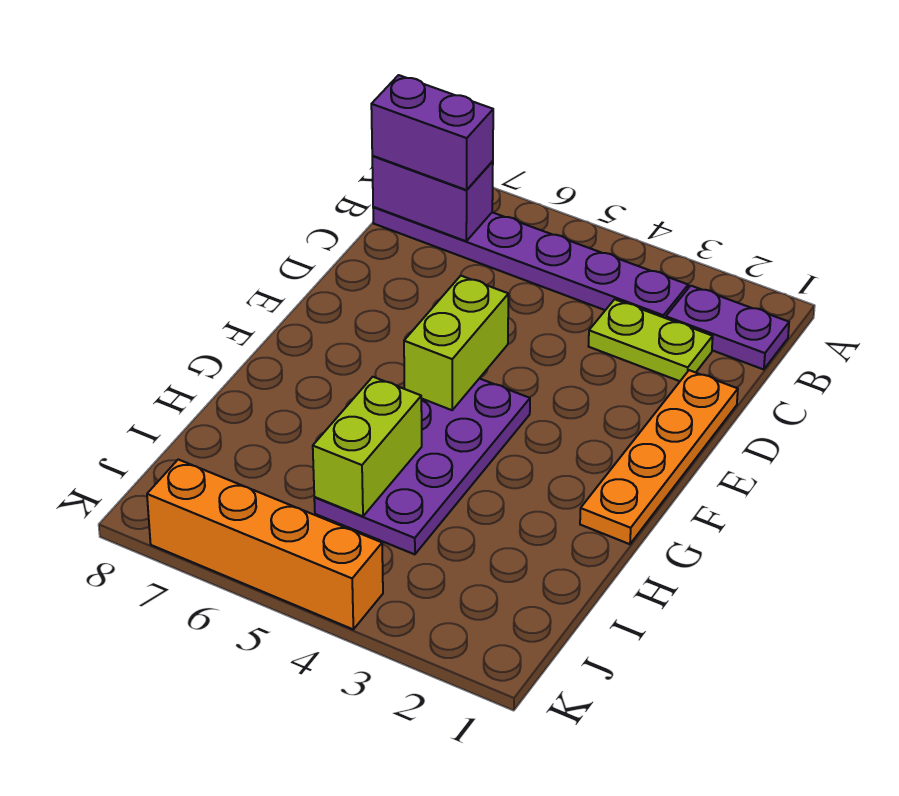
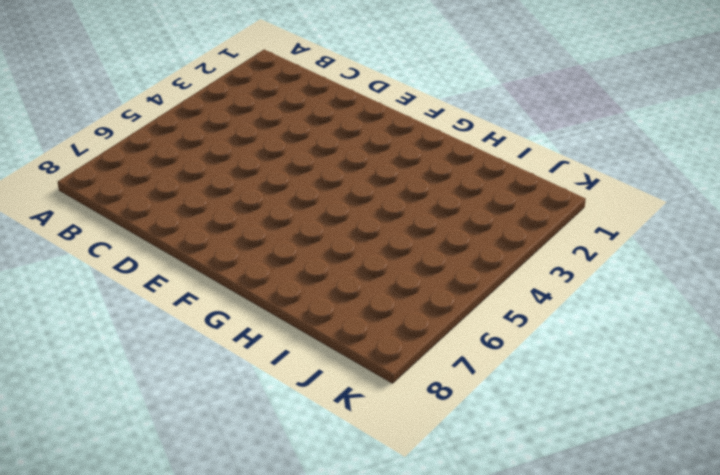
none -> purple 1x2 plate [666,286,789,370]
none -> purple 1x6 plate [373,207,688,318]

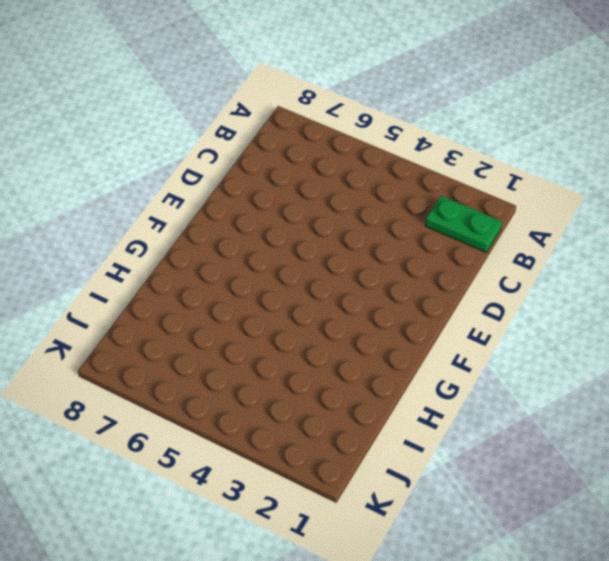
green 1x2 plate [426,196,502,253] -> purple 1x2 plate [666,286,789,370]
none -> purple 1x6 plate [373,207,688,318]
none -> lime 1x2 plate [589,299,713,381]

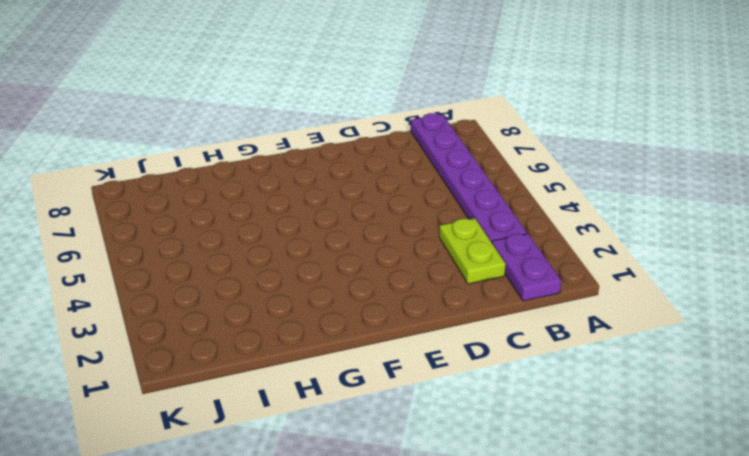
none -> orange 1x4 plate [580,370,738,544]
none -> purple 2x4 plate [314,378,530,554]

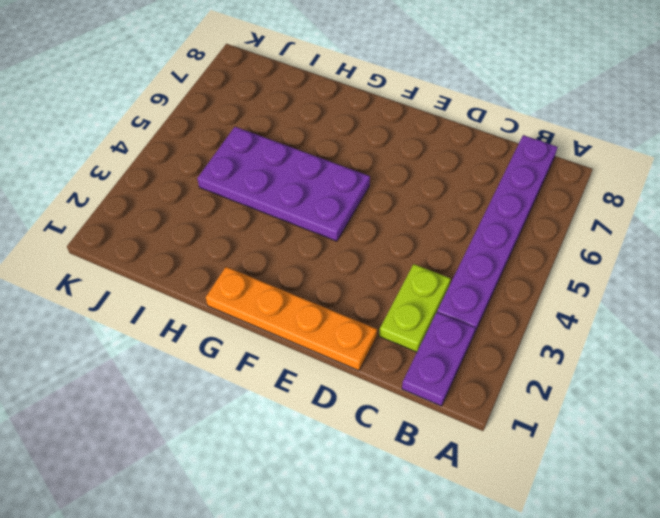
none -> orange 1x4 brick [147,459,383,629]
none -> purple 1x2 brick [372,156,493,241]

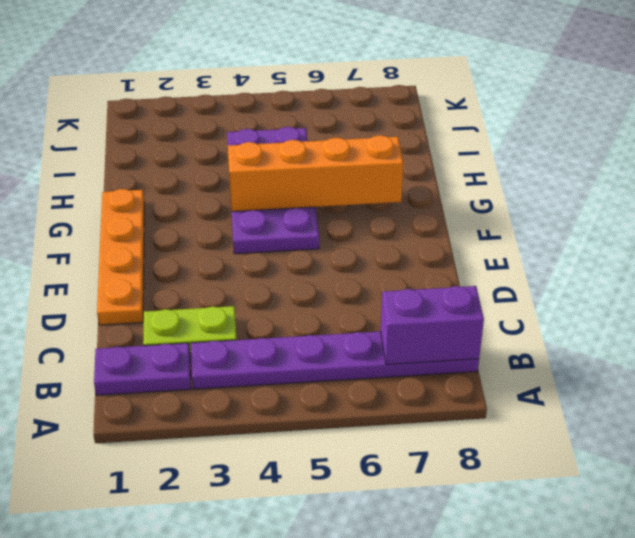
orange 1x4 brick [228,135,403,211] -> orange 1x4 brick moved to [147,459,383,629]
none -> lime 1x2 brick [404,276,508,410]
none -> lime 1x2 brick [313,377,422,516]

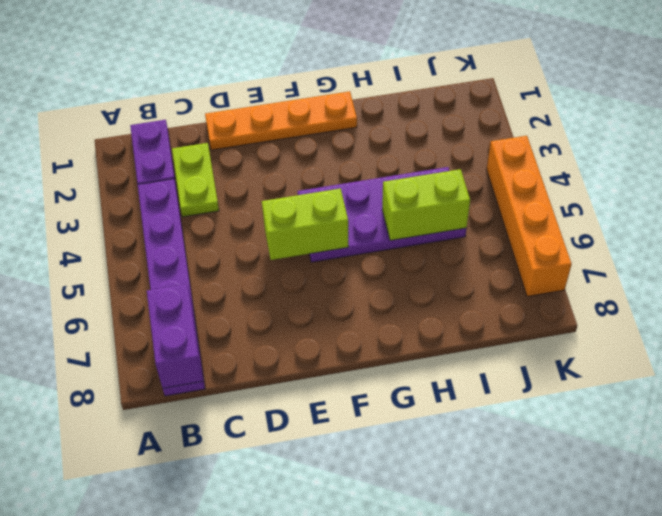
none -> purple 1x2 brick [371,75,493,190]

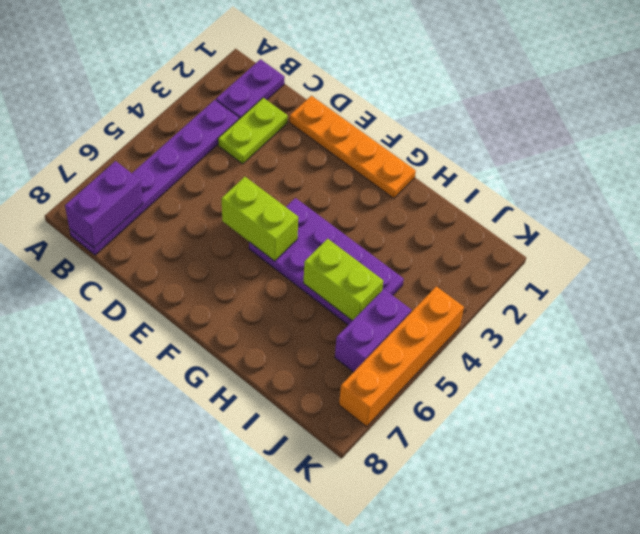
purple 1x2 brick [335,289,411,372] -> purple 1x2 brick moved to [371,75,493,190]

